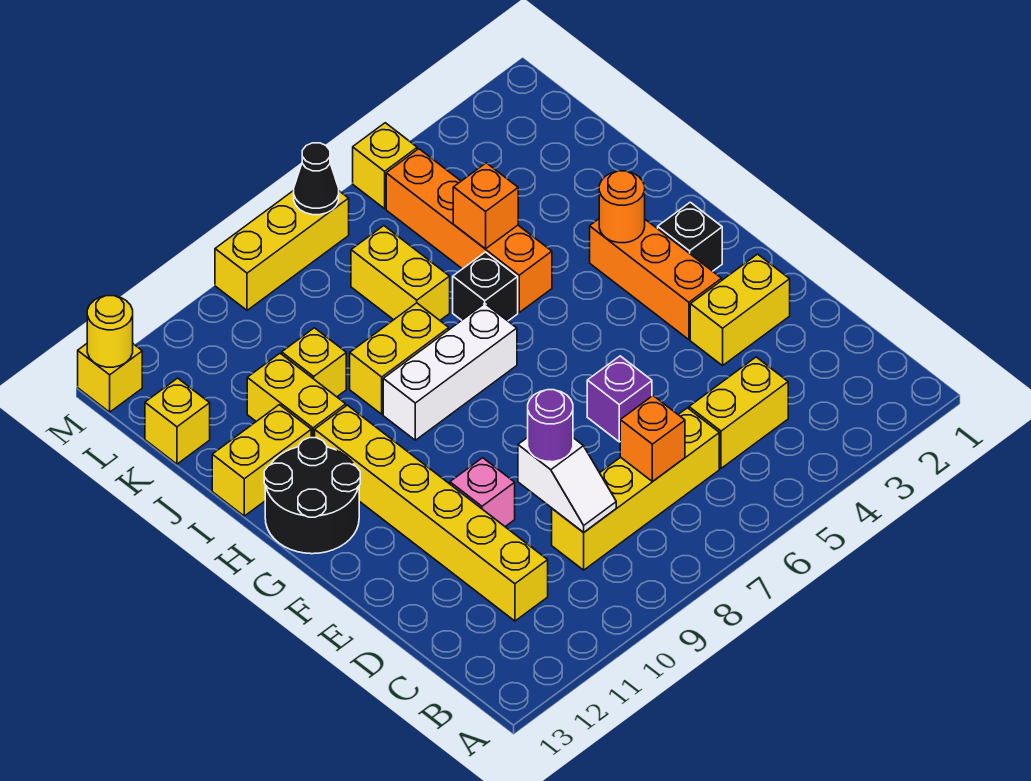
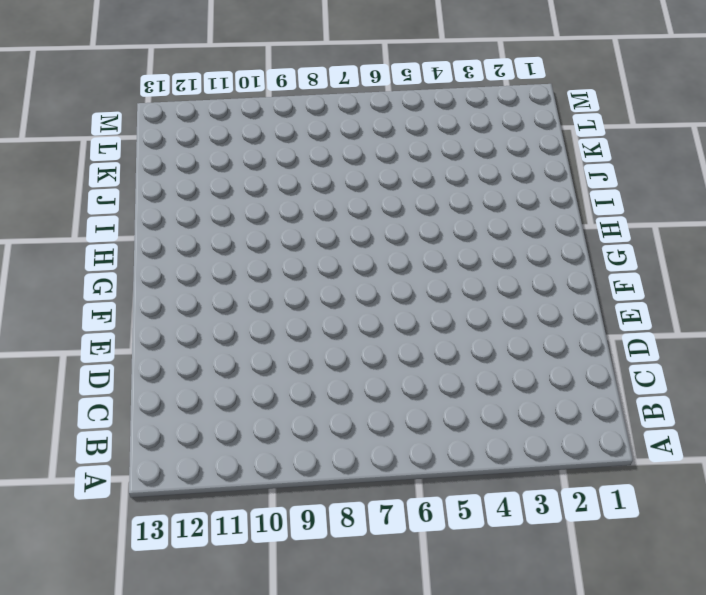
none -> yellow 1x2 brick [689,357,788,468]
none -> yellow 1x4 brick [552,408,719,570]
none -> yellow 1x6 brick [315,405,548,621]

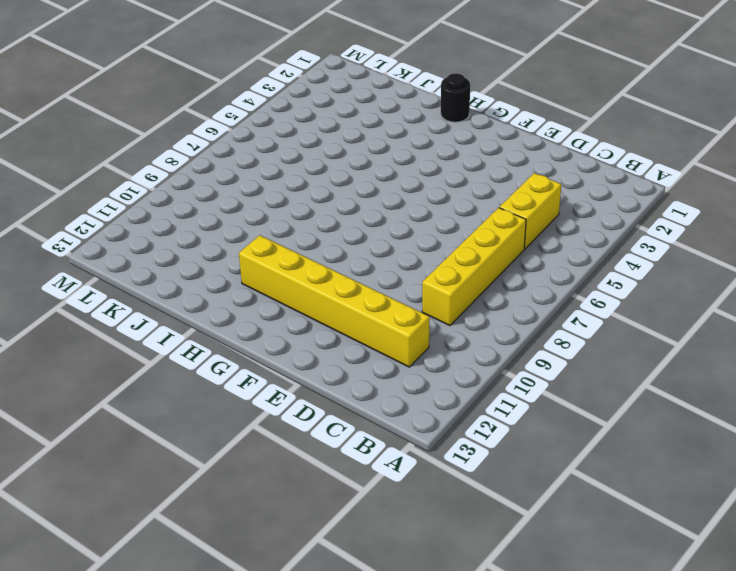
black 1x1 round brick [441,73,470,122] -> none
none -> yellow 1x2 brick [690,254,790,366]
none -> purple 1x1 brick [587,356,652,442]
none -> pink 1x1 brick [450,458,515,527]

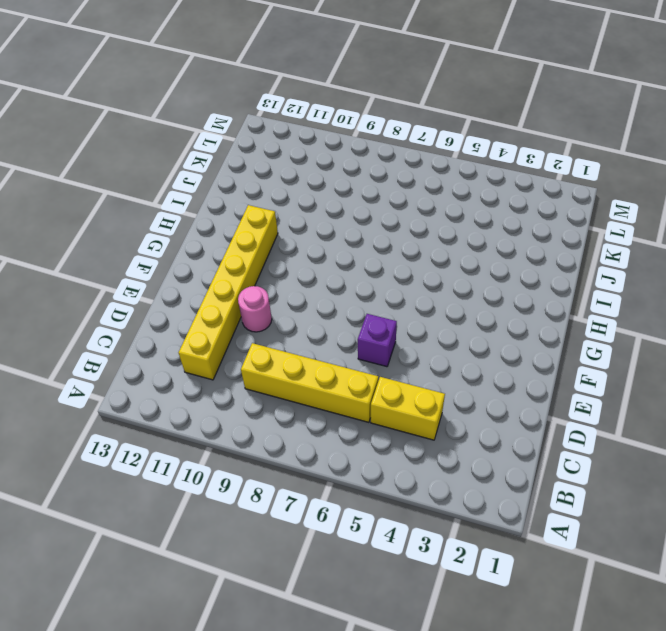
pink 1x1 round brick [238,286,272,332] -> pink 1x1 brick [450,458,515,527]
none -> yellow 1x2 brick [690,254,790,366]
none -> orange 1x3 brick [590,219,722,340]
none -> black 1x1 brick [658,202,722,271]

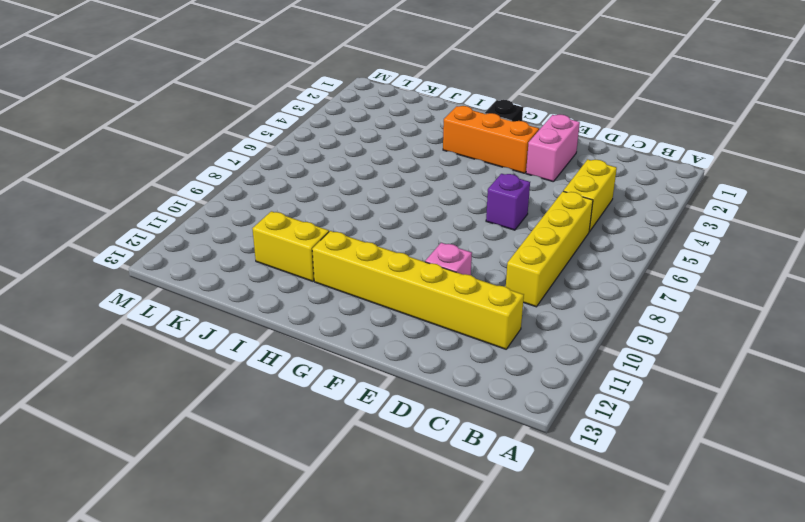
pink 1x2 brick [526,115,580,182] -> yellow 1x2 brick [690,254,790,366]
none -> black 2x2 round brick [264,438,360,554]
none -> white 1x3 brick [383,304,517,440]
none -> orange 1x4 brick [386,149,552,312]

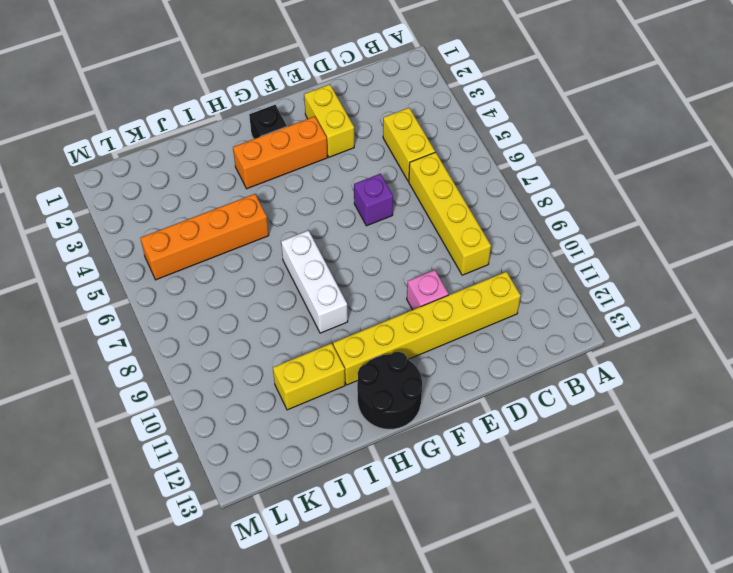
none -> black 1x1 brick [453,252,518,321]
none -> yellow 1x2 brick [350,303,449,414]
none -> yellow 1x2 brick [212,405,311,516]

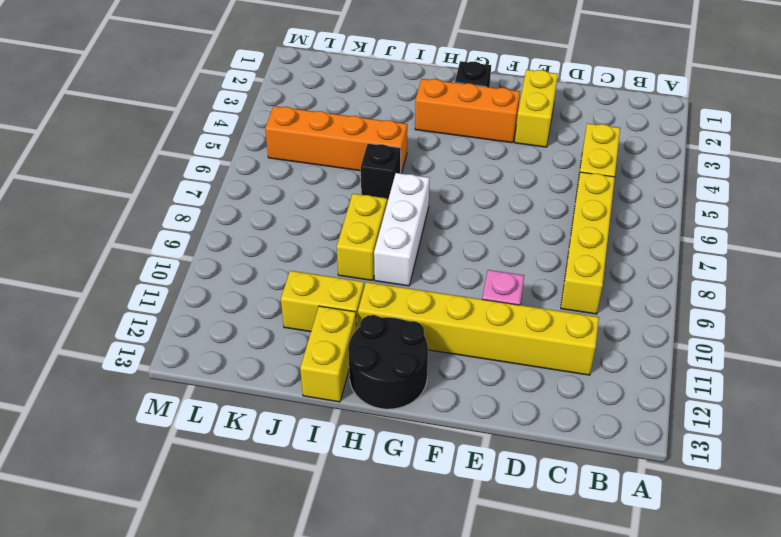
none -> purple 1x1 brick [587,356,652,442]
none -> yellow 1x2 brick [351,226,450,320]
none -> yellow 1x1 brick [282,328,346,397]

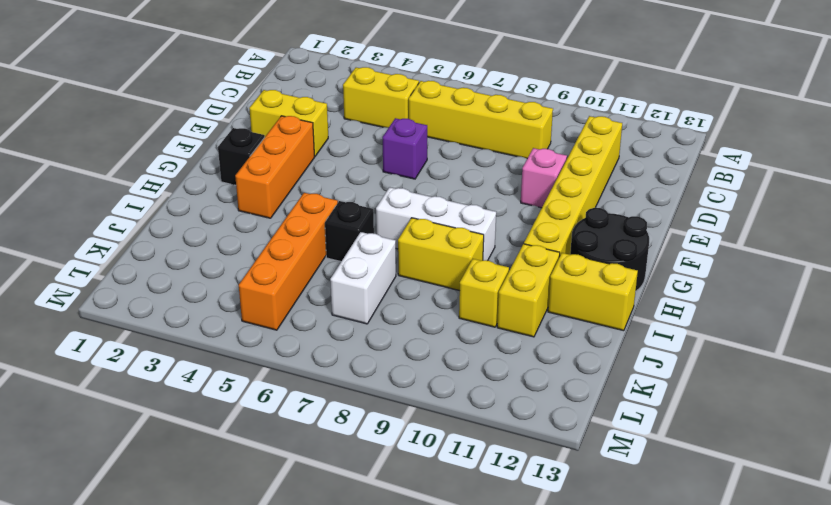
white 1x2 brick [330,232,396,324] -> yellow 1x2 brick [351,226,450,320]
none -> yellow 1x1 brick [145,378,210,464]
none -> yellow 1x1 brick [353,123,417,209]
none -> yellow 1x3 brick [215,190,349,310]

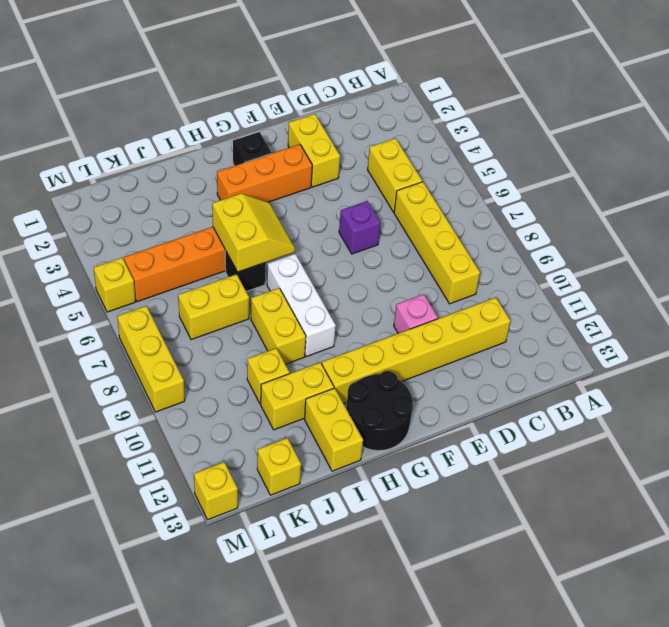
yellow 2x2 slope [212,193,295,272] -> none
none -> orange 1x1 brick [620,396,685,482]
none -> white 1x2 slope [518,437,616,533]
none -> orange 1x1 round brick [599,171,645,243]

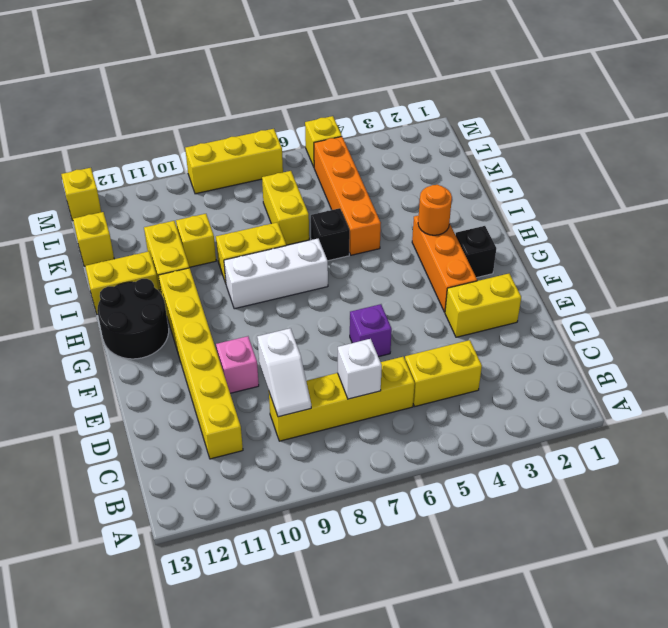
white 1x1 brick [338,339,382,399] -> orange 1x1 brick [620,396,685,482]
none -> orange 1x1 brick [453,163,518,249]
none -> black 1x1 cone [294,143,339,215]
none -> yellow 1x1 round brick [87,296,133,367]

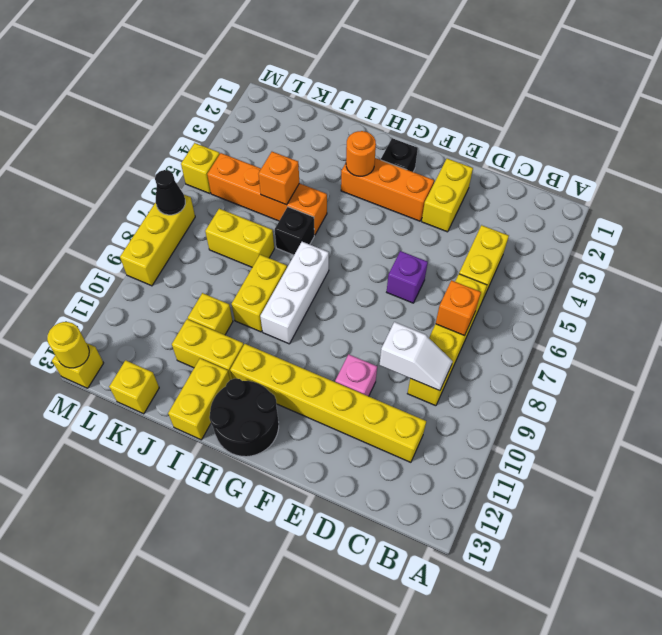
none -> purple 1x1 round brick [528,390,573,462]

